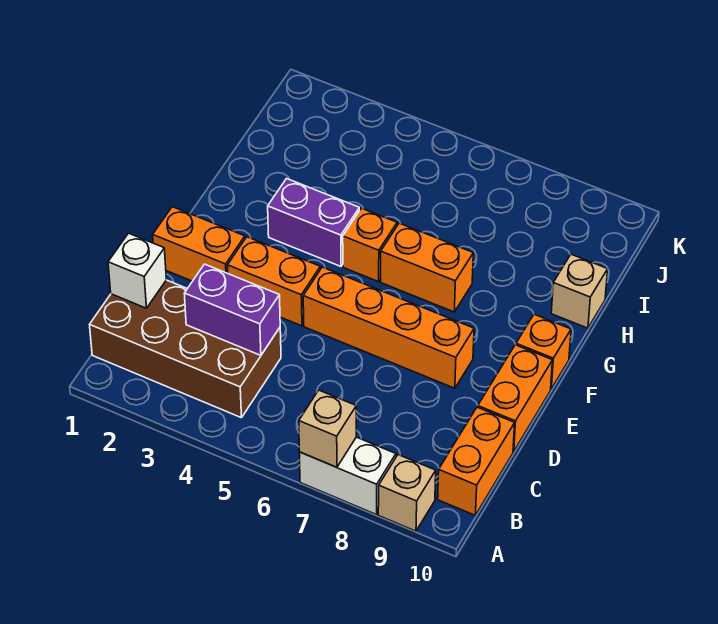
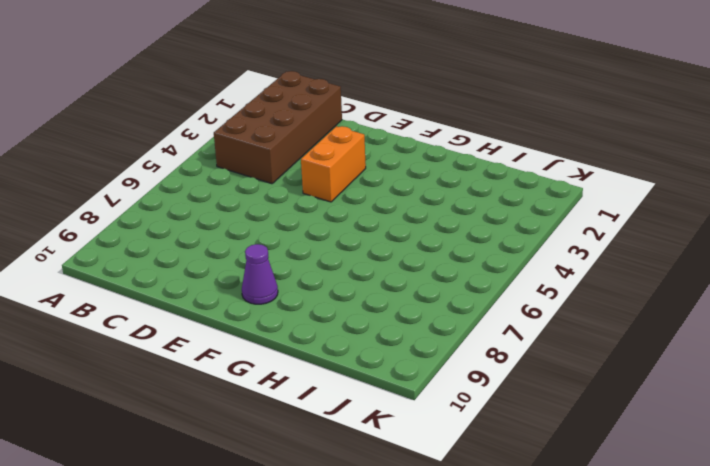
purple 1x1 cone [242,244,278,304] -> none
none -> white 1x2 brick [299,437,396,515]
none -> tan 1x1 brick [378,455,436,531]
none -> orange 1x2 brick [438,407,515,515]

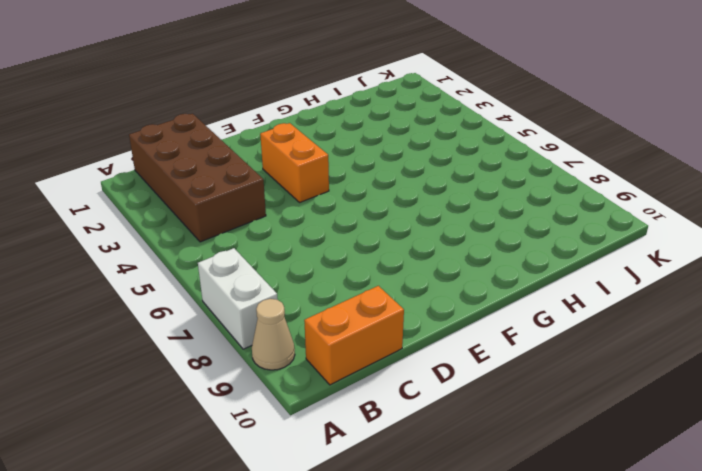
tan 1x1 cone [252,299,295,370] -> tan 1x1 brick [378,455,436,531]
none -> orange 1x2 brick [478,345,553,451]
none -> orange 1x2 brick [153,207,245,281]
none -> orange 1x4 brick [303,267,474,388]

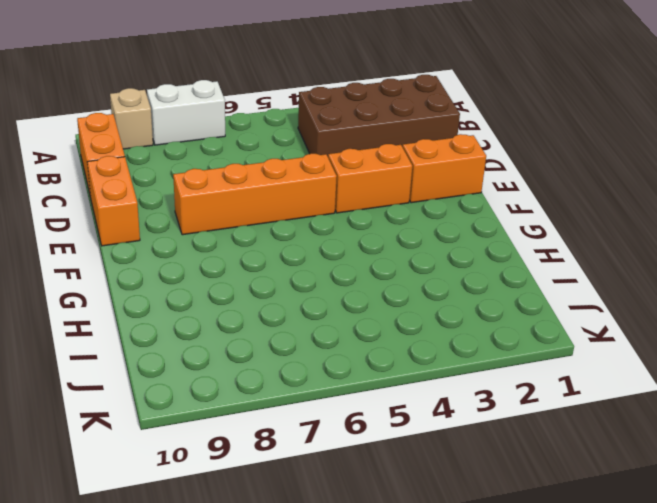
none -> orange 1x1 brick [516,314,571,389]
none -> purple 1x2 brick [268,179,359,266]
none -> orange 1x1 brick [343,208,397,282]

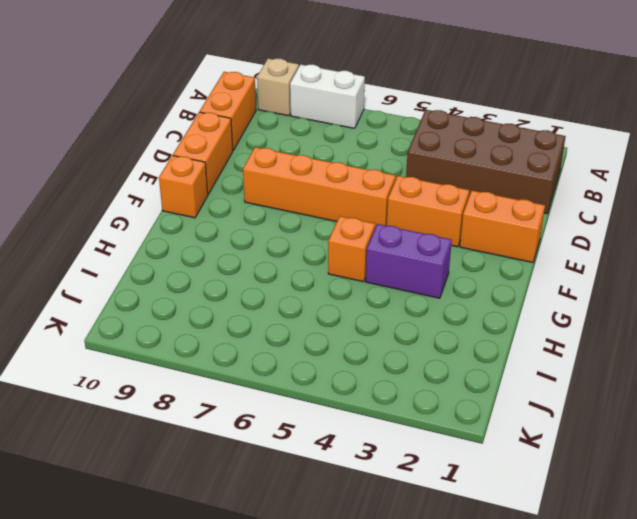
none -> orange 1x2 brick [380,223,473,312]
none -> tan 1x1 brick [551,254,608,328]
none -> tan 1x1 brick [299,390,356,467]

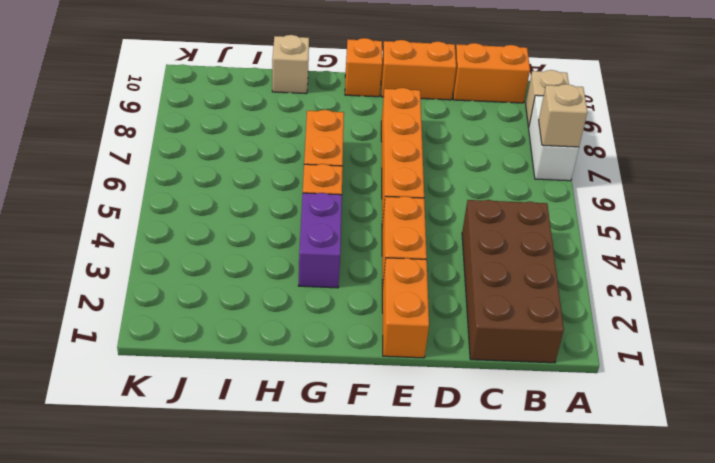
none -> white 1x1 brick [108,233,166,308]
none -> purple 1x2 brick [184,264,280,355]

